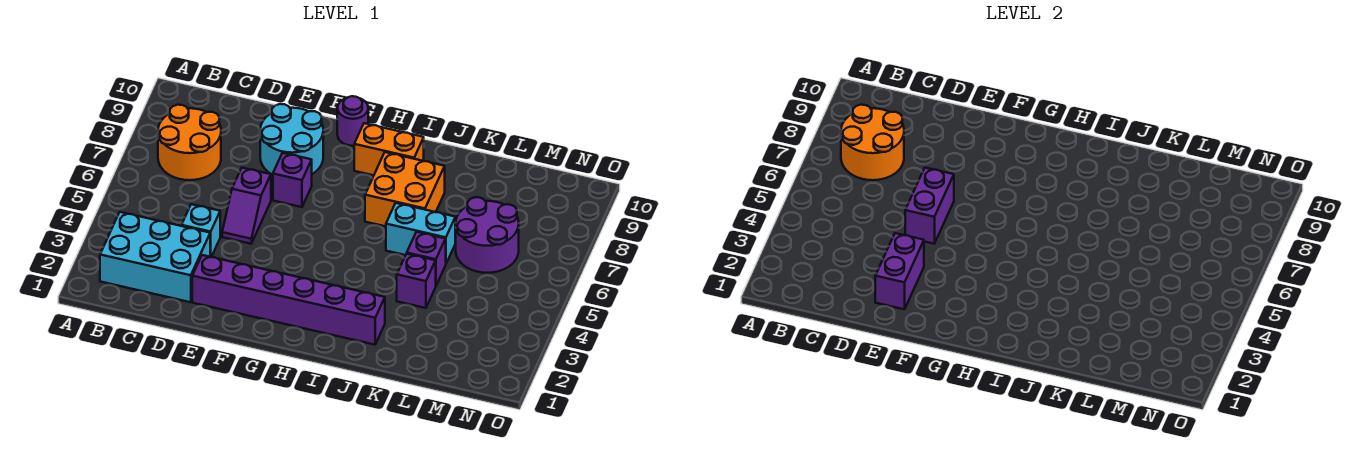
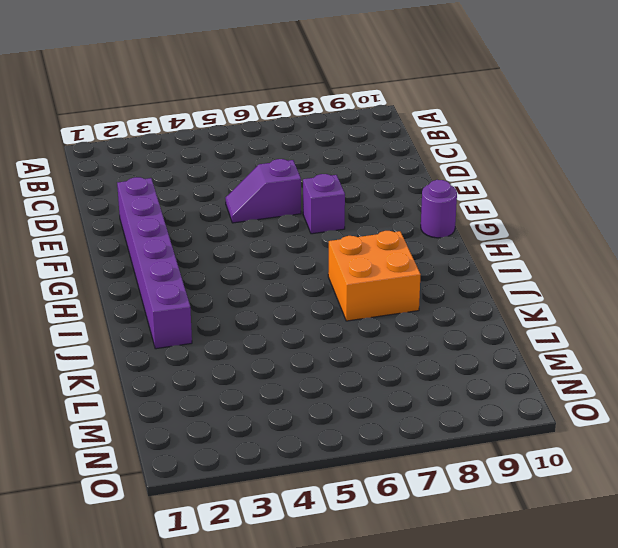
none -> cyan 2x3 brick [100,212,210,302]
none -> orange 2x2 round brick [158,105,221,180]
none -> cyan 1x1 brick [182,204,220,257]

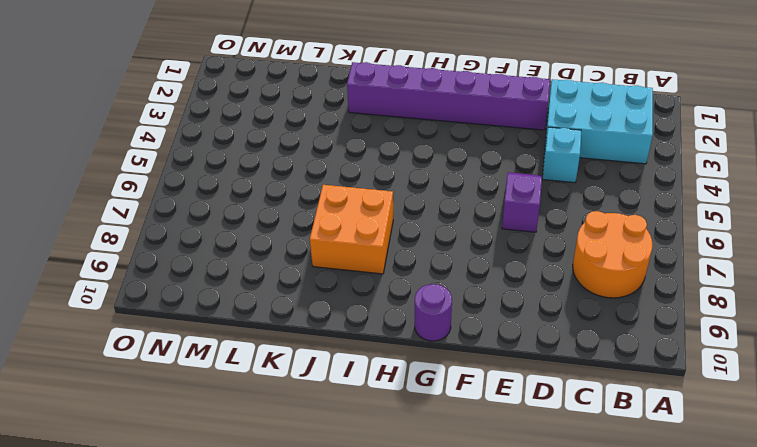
none -> cyan 2x2 round brick [260,104,323,175]
none -> purple 1x1 brick [273,153,312,207]
none -> orange 1x2 brick [354,123,424,175]

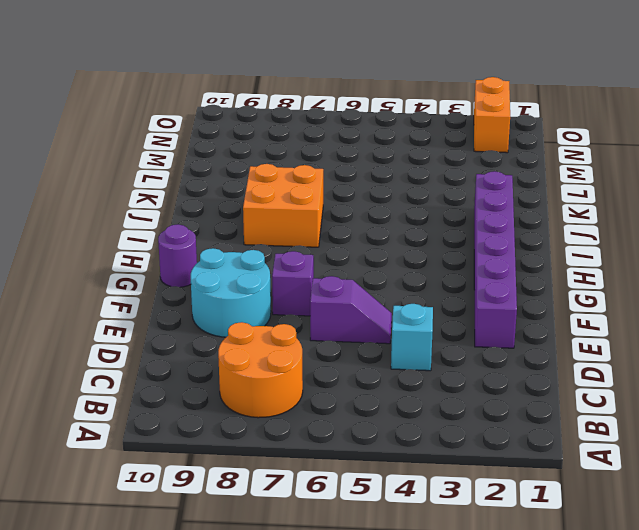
orange 1x2 brick [474,77,510,153] -> orange 1x2 brick moved to [354,123,424,175]
none -> cyan 2x3 brick [100,212,210,302]
none -> cyan 1x2 brick [386,203,455,263]
none -> purple 1x1 brick [397,254,436,308]

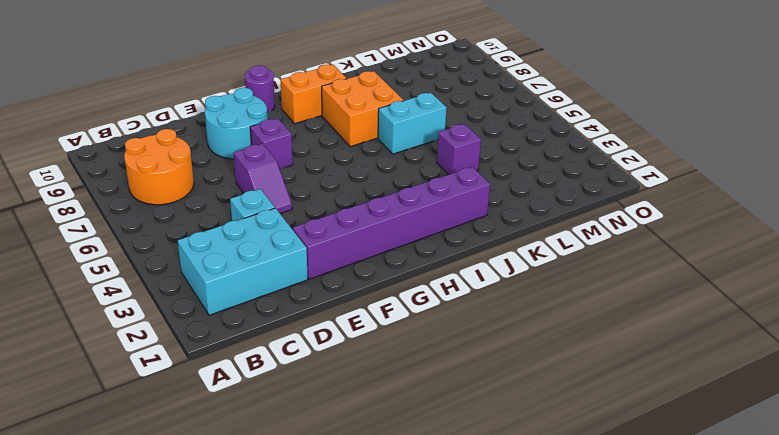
none -> purple 1x1 brick [407,232,446,285]
none -> purple 2x2 round brick [455,197,519,273]
none -> orange 2x2 round brick [841,105,904,180]

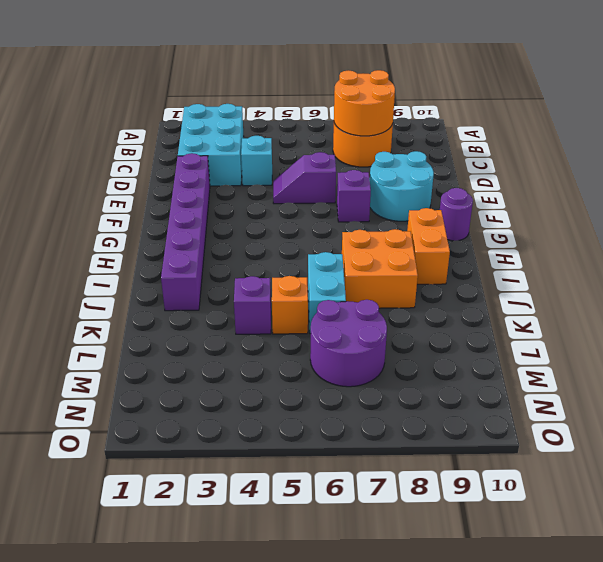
orange 1x1 brick [272,276,308,334] -> purple 1x1 brick [407,232,446,285]
none -> purple 1x2 brick [875,233,924,309]
none -> purple 1x2 brick [905,168,954,244]

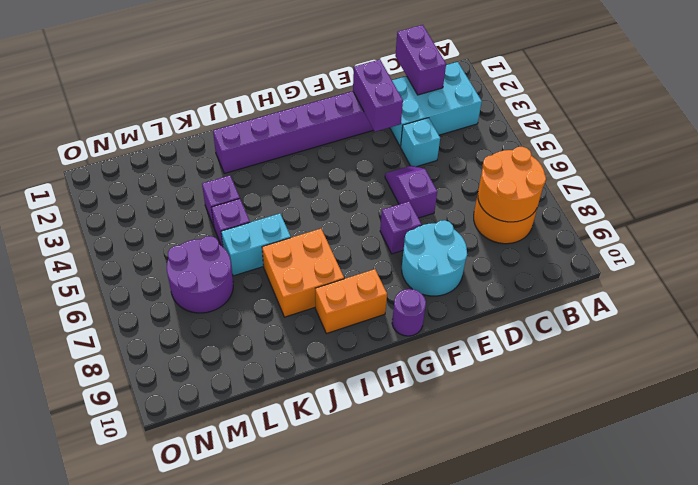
purple 1x2 brick [395,25,446,95] -> purple 1x2 brick moved to [905,168,954,244]

